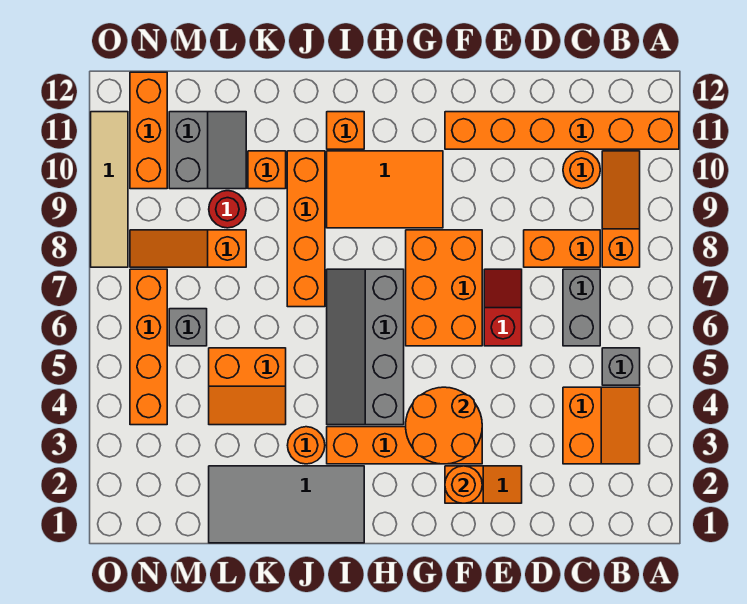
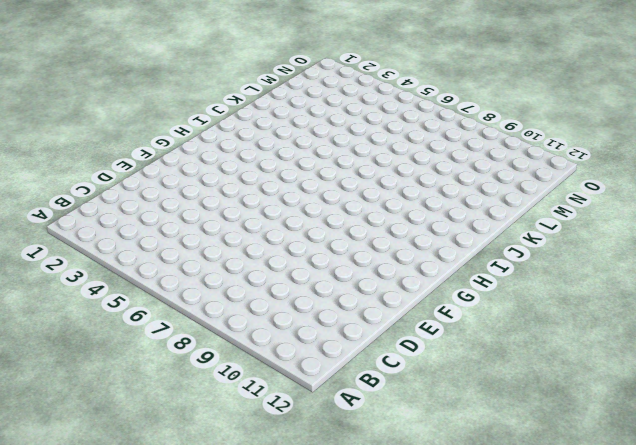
none -> orange 1x6 brick [445,112,679,149]
none -> orange 2x2 slope [563,387,640,464]
none -> grey 1x1 brick [602,348,640,385]

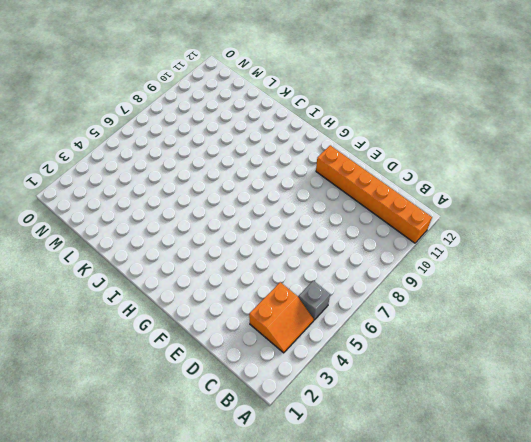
none -> orange 1x3 slope [602,151,640,267]
none -> grey 1x2 brick [563,269,600,346]
none -> orange 1x2 brick [524,230,600,267]

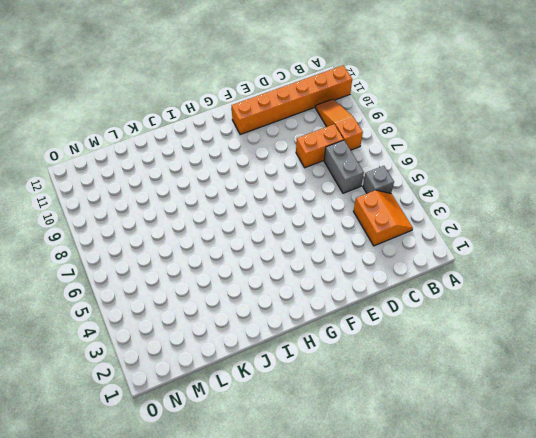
none -> orange 1x1 round brick [563,151,600,189]
none -> orange 1x2 slope [445,466,522,503]
none -> red 1x2 slope [484,269,522,346]

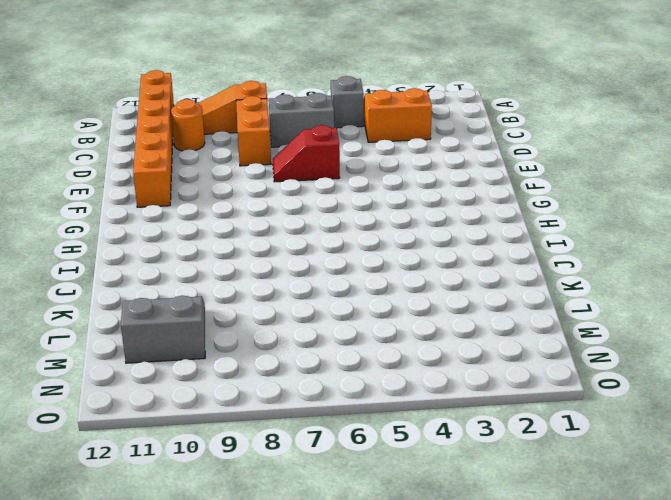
none -> orange 1x2 slope [445,466,522,503]
none -> orange 1x4 brick [327,427,482,464]
none -> orange 2x3 brick [406,230,482,346]

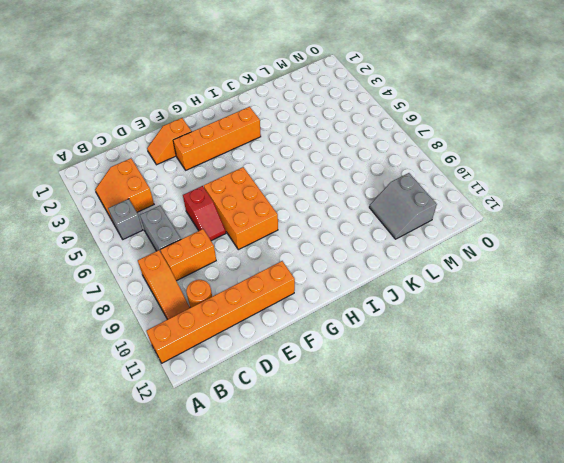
none -> orange 2x3 tile [327,151,443,228]
none -> grey 2x4 slope [327,269,404,425]
none -> grey 2x4 tile [209,466,364,543]

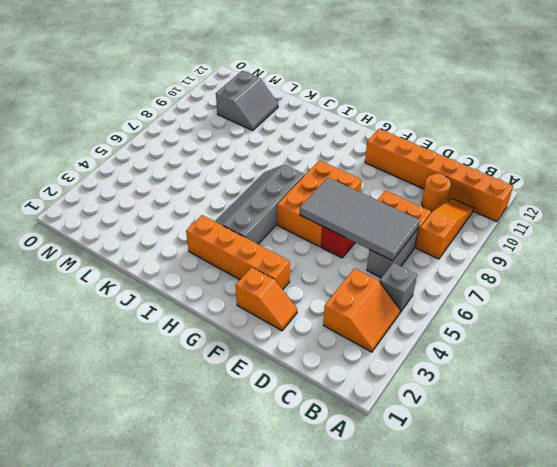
grey 2x4 tile [300,177,420,261] -> grey 2x4 tile moved to [209,466,364,543]
none -> orange 2x3 tile [327,151,443,228]
none -> orange 1x1 brick [327,112,364,149]
none -> orange 1x1 round brick [287,427,325,464]

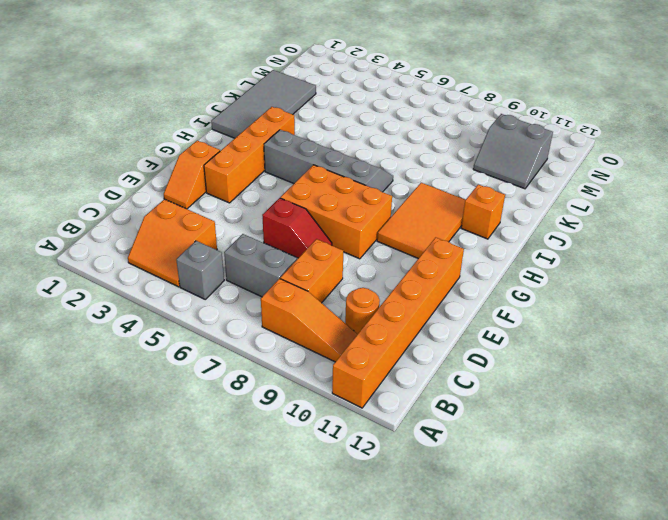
none -> orange 1x1 round brick [287,427,325,464]
none -> orange 1x4 brick [287,151,325,307]
none -> orange 2x2 slope [209,348,286,425]

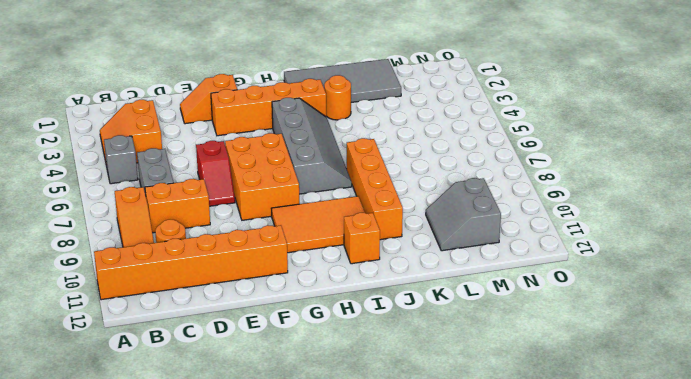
none -> orange 2x2 slope [209,348,286,425]
none -> orange 1x1 brick [248,151,286,189]
none -> orange 1x3 slope [130,230,246,267]

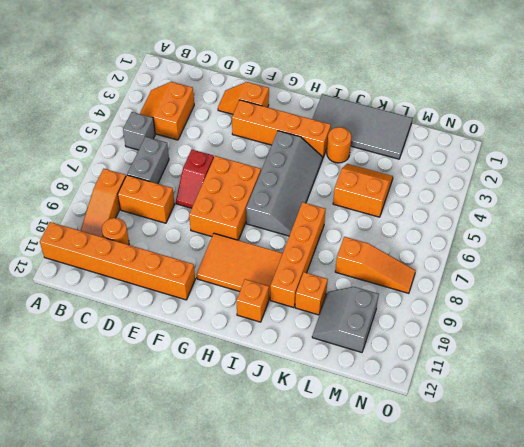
none -> red 1x1 round brick [209,191,246,228]
none -> grey 1x1 brick [169,309,207,346]
none -> orange 1x4 brick [130,269,167,425]

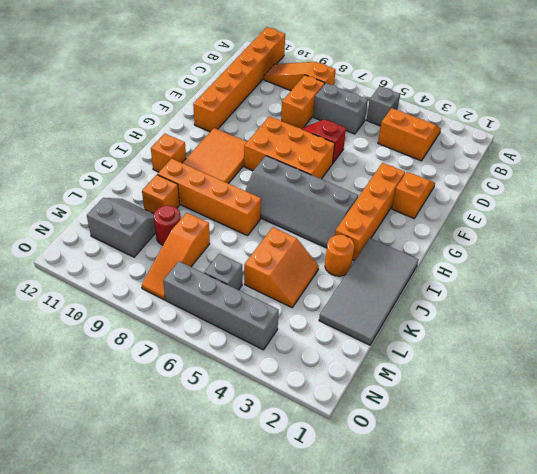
grey 1x4 brick [163,261,279,350] -> orange 1x4 brick [130,269,167,425]
none -> orange 1x1 round brick [563,151,600,189]
none -> orange 1x3 brick [130,72,167,189]
none -> tan 1x4 tile [91,112,128,267]

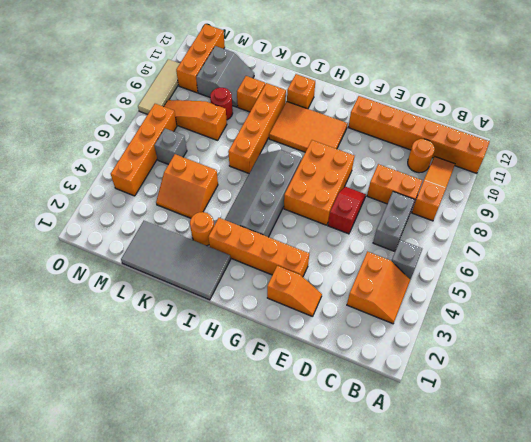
tan 1x3 tile [138,59,180,114] -> tan 1x4 tile [91,112,128,267]
none -> orange 1x1 round brick [445,466,482,503]
none -> orange 2x2 round brick [406,387,482,464]

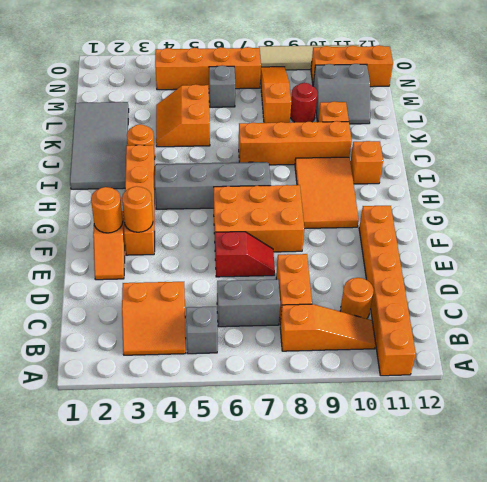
orange 1x1 round brick [122,186,153,232] -> orange 2x2 round brick [406,387,482,464]

